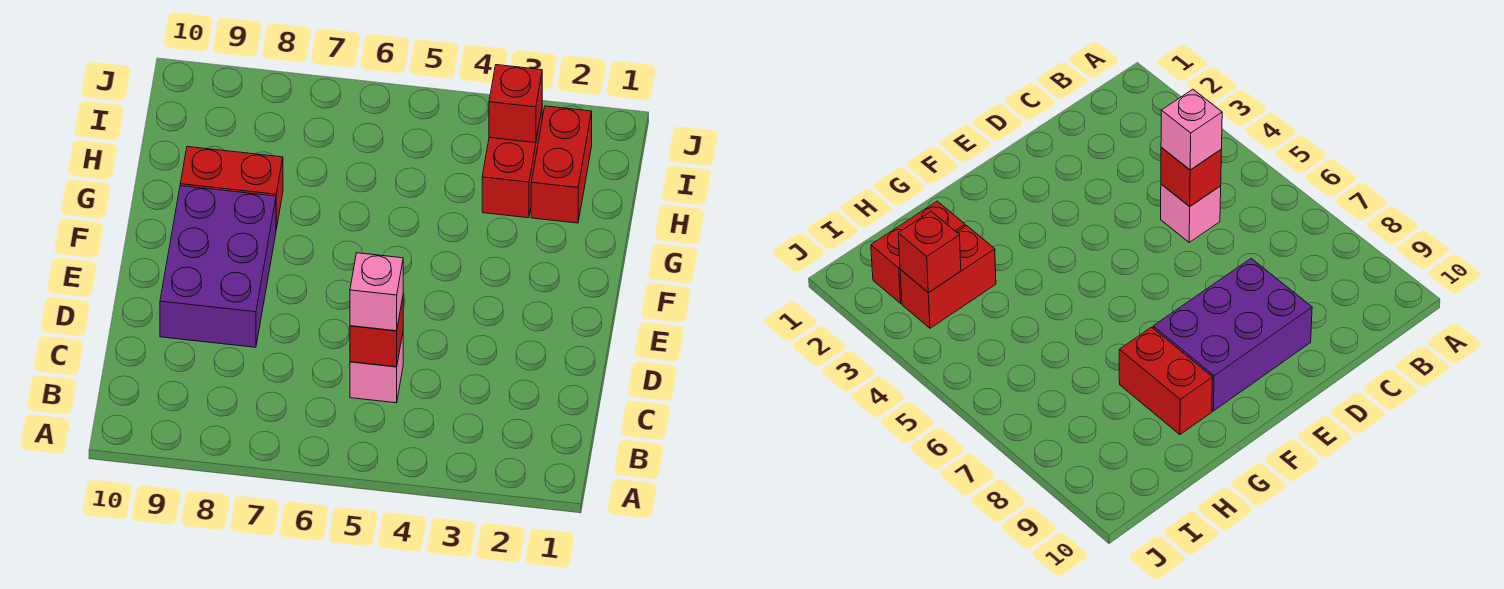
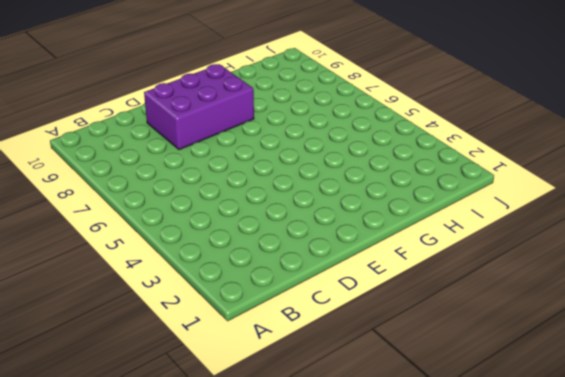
none -> pink 1x1 brick [350,334,403,403]
none -> red 1x2 brick [180,147,283,229]

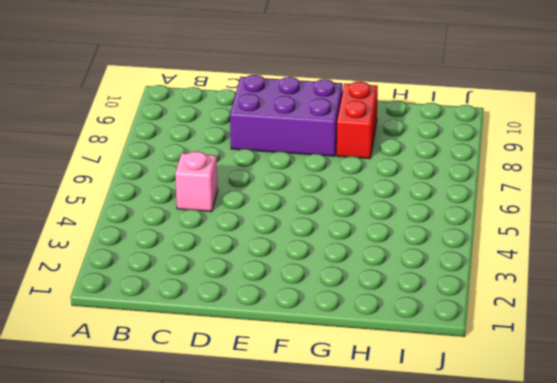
none -> red 1x2 brick [531,106,592,223]
none -> red 1x2 brick [482,110,542,218]

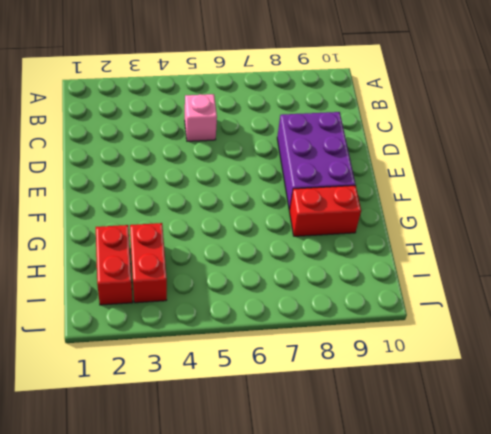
none -> red 1x1 brick [350,298,403,367]
none -> red 1x1 brick [489,65,542,143]

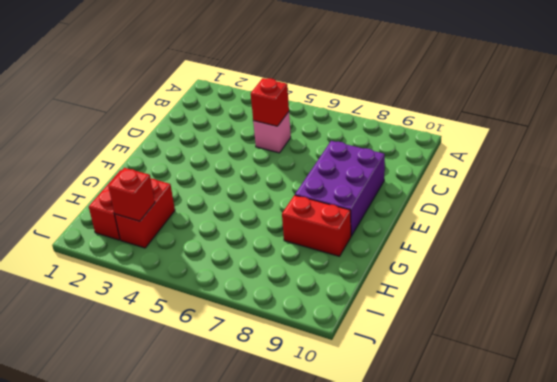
none -> pink 1x1 brick [350,253,403,331]

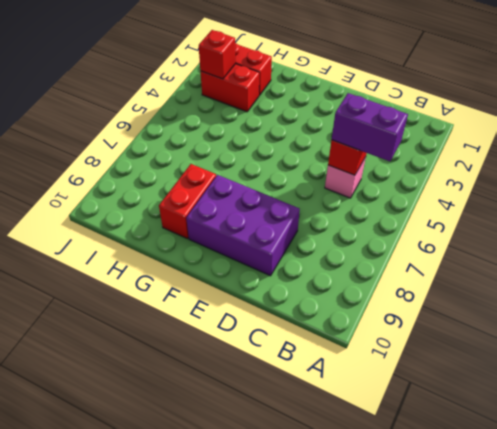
purple 1x2 brick [332,93,408,161] -> pink 1x1 brick [350,253,403,331]

